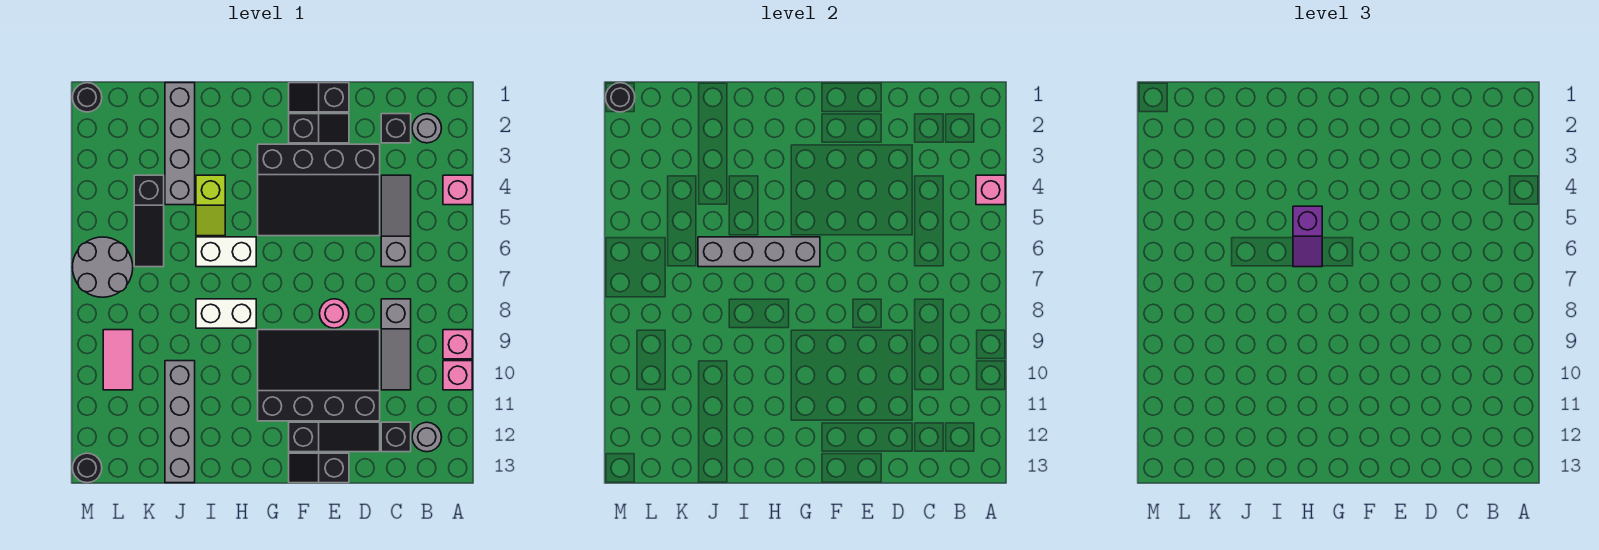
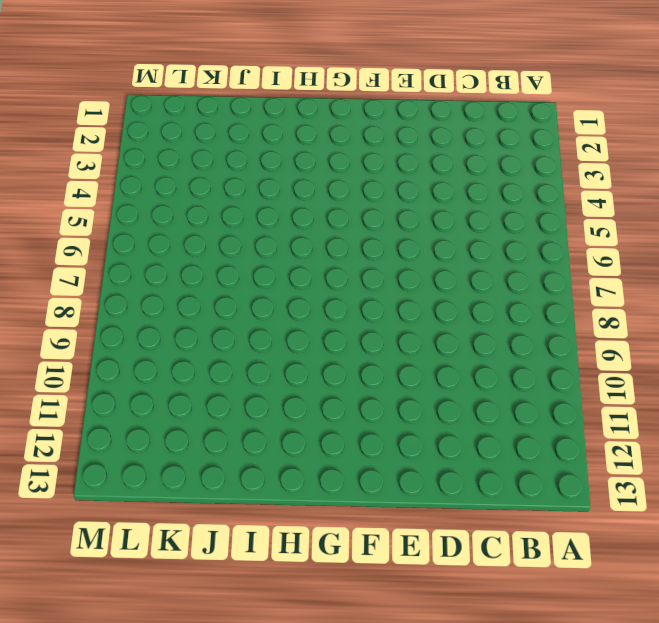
none -> pink 1x1 brick [443,175,472,205]
none -> pink 1x1 brick [443,330,472,359]
none -> pink 1x1 brick [443,361,472,390]
none -> grey 1x1 round brick [412,114,442,143]

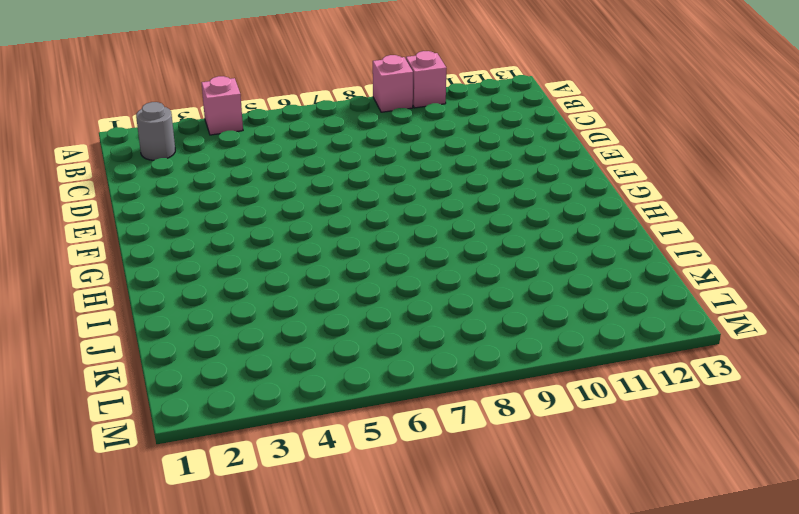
none -> grey 1x1 round brick [412,422,441,452]
none -> black 1x1 brick [381,114,411,143]
none -> grey 1x3 slope [381,175,411,267]
none -> grey 1x3 slope [381,299,411,390]

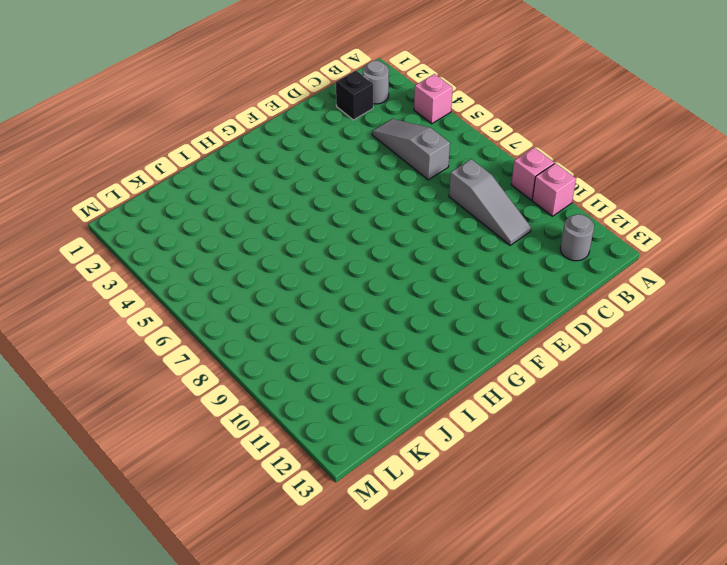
none -> black 1x1 brick [381,422,411,452]
none -> black 3x4 slope [258,144,380,236]
none -> black 3x4 slope [258,330,380,421]
none -> black 1x3 slope [289,422,380,452]

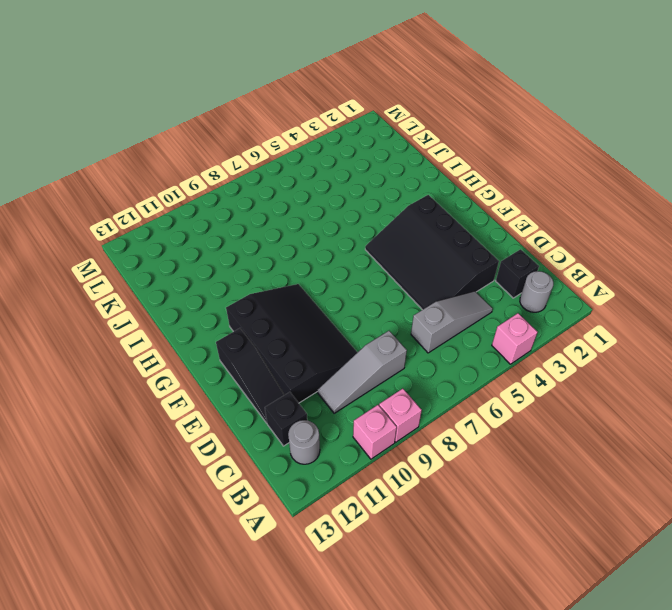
none -> black 1x2 slope [289,83,349,112]
none -> black 1x2 slope [289,114,349,143]
none -> pink 1x1 round brick [320,299,349,328]
none -> black 1x2 slope [289,453,349,483]

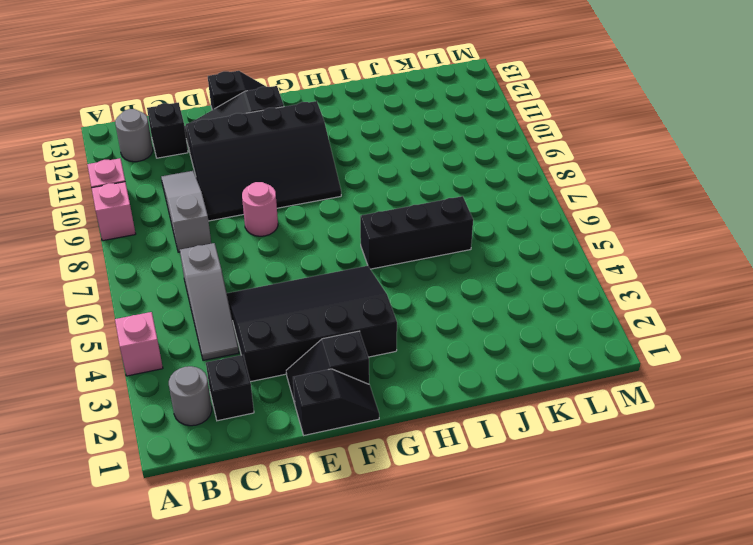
black 1x3 brick [360,196,473,269] -> white 1x2 brick [196,237,256,267]
none -> white 1x2 brick [196,299,256,328]
none -> lime 1x2 slope [196,175,225,236]
none -> grey 1x4 brick [165,83,195,205]
none -> grey 1x4 brick [165,361,195,483]

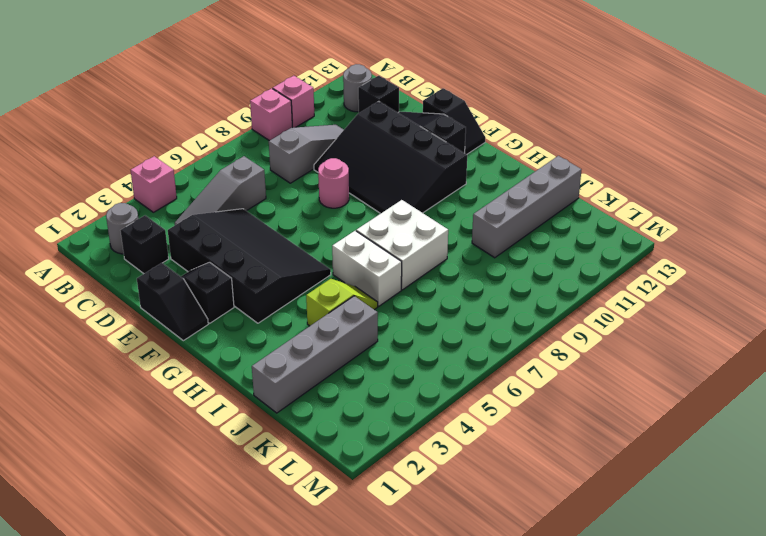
white 2x2 brick [356,200,448,290] -> white 1x2 brick [196,299,256,328]
none -> black 1x3 slope [134,175,164,267]
none -> grey 2x2 round brick [72,237,133,297]
none -> pink 1x2 tile [103,330,133,390]
none -> black 1x1 round brick [73,83,102,112]

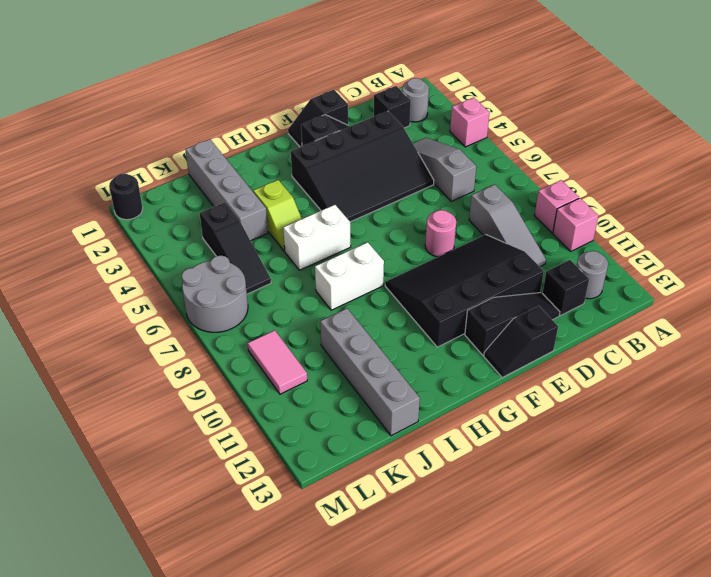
none -> black 1x1 round brick [73,453,102,483]
none -> pink 1x1 brick [976,175,1005,205]
none -> grey 1x4 brick [698,237,820,267]
none -> black 1x1 round brick [606,83,635,112]

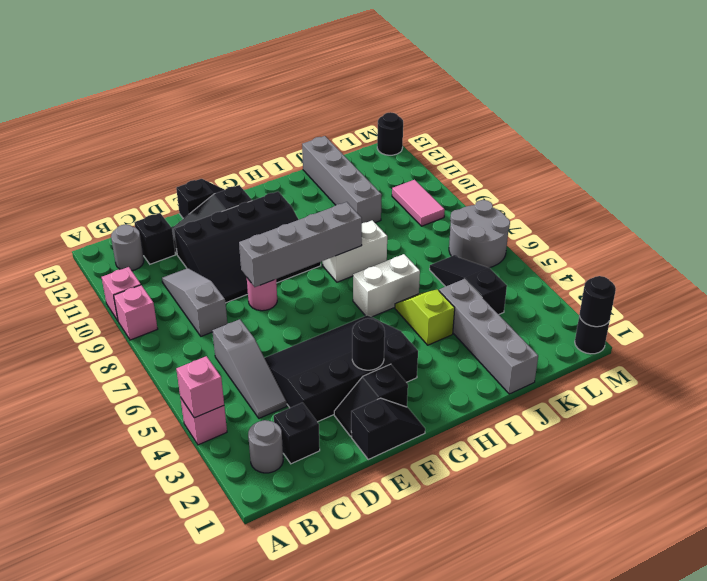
grey 1x4 brick [239,202,362,287] -> grey 1x4 brick moved to [698,237,820,267]
black 1x1 round brick [352,318,385,370] -> none
none -> purple 1x2 slope [1293,206,1322,267]

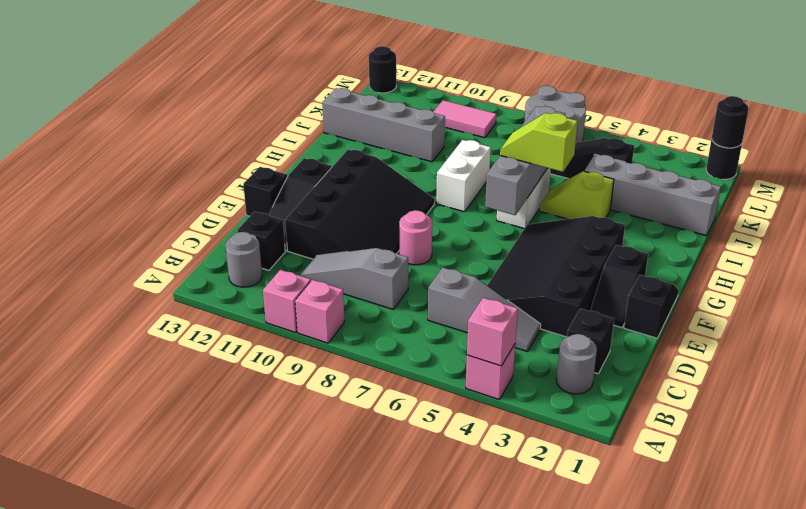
lime 1x2 slope [500,113,578,172] -> purple 1x2 slope [1293,206,1322,267]

